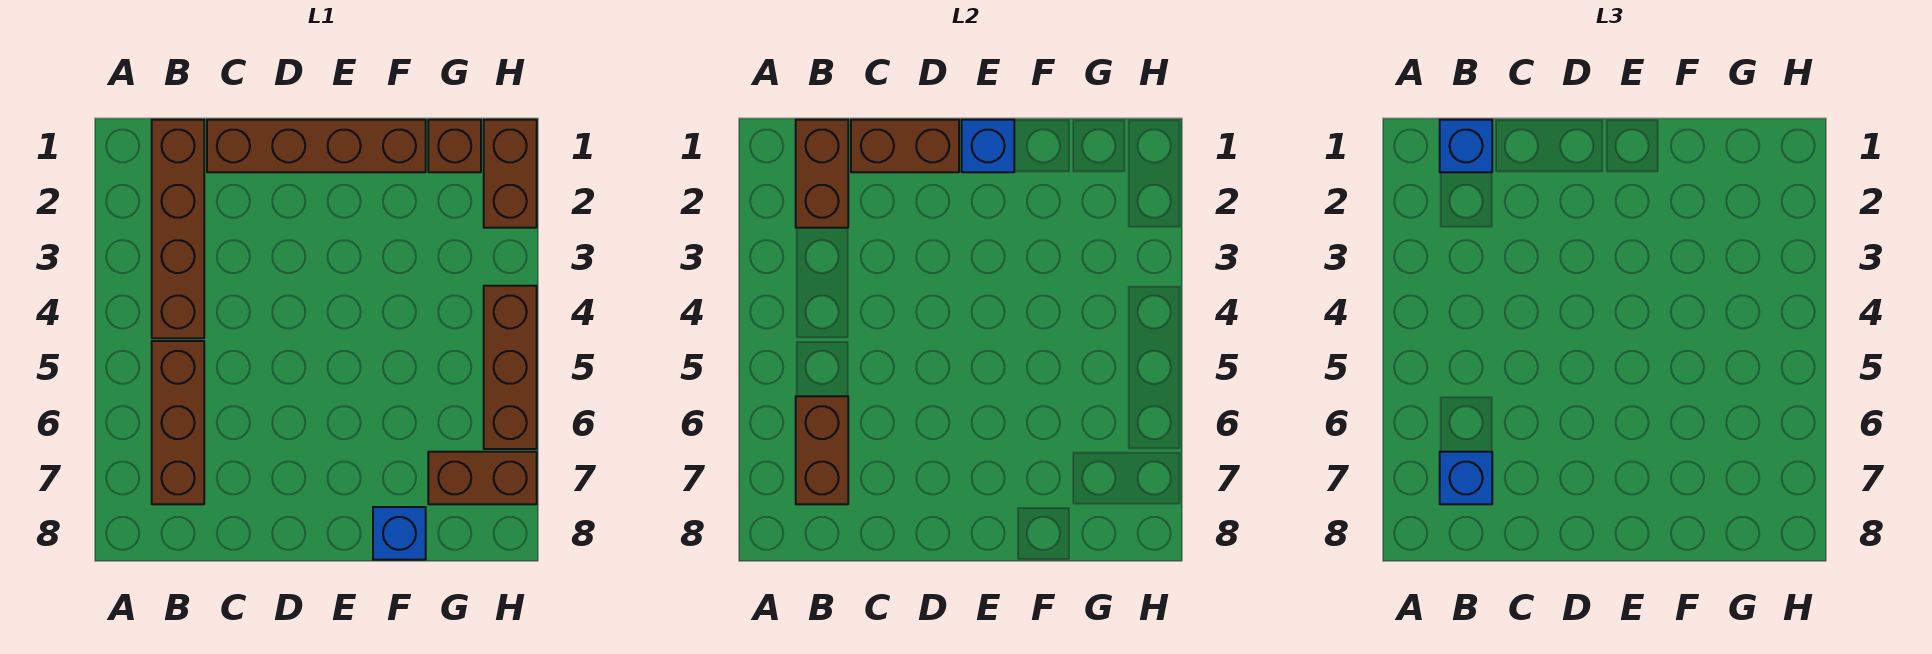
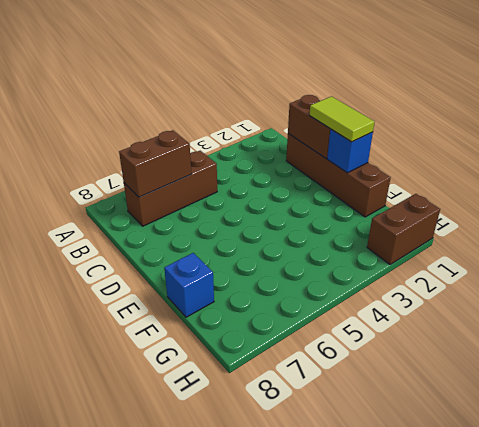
lime 1x2 tile [309,96,374,142] -> none
none -> brown 1x4 brick [152,120,204,338]
none -> brown 1x1 brick [428,120,481,172]
none -> brown 1x2 brick [428,452,537,504]

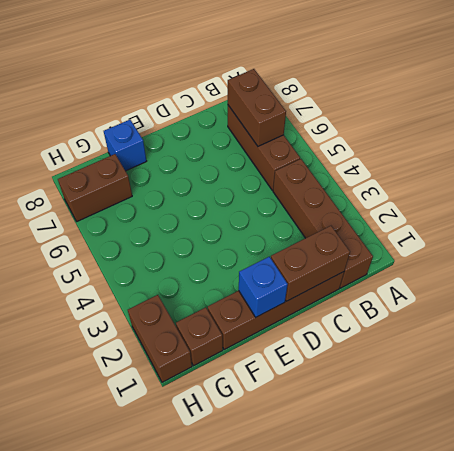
none -> brown 1x3 brick [484,286,537,449]
none -> brown 1x2 brick [796,120,848,228]
none -> blue 1x1 brick [1440,120,1492,172]

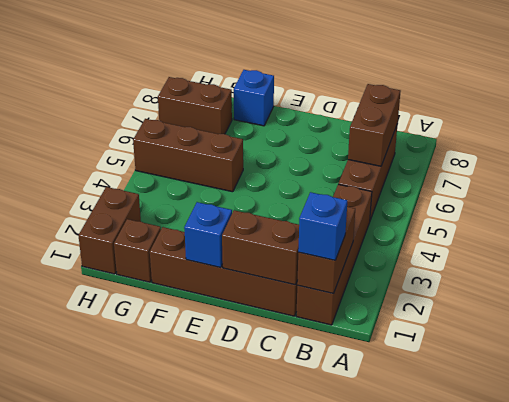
brown 1x3 brick [133,119,243,192] -> brown 1x3 brick turned to [484,286,537,449]
none -> blue 1x1 brick [1440,452,1492,504]

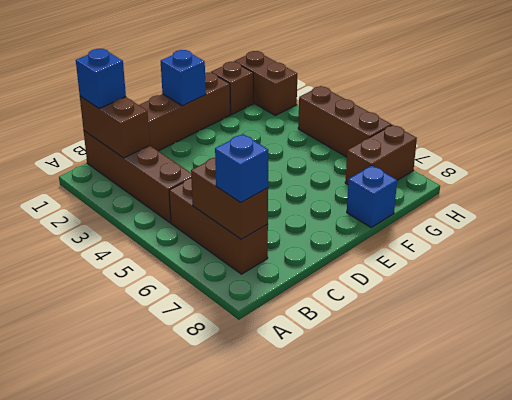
none -> brown 1x2 brick [851,120,959,172]

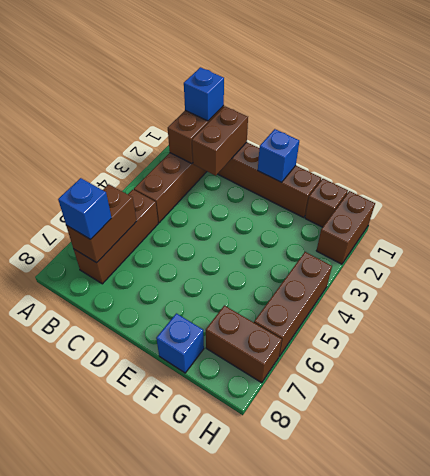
brown 1x2 brick [192,106,248,176] -> brown 1x2 brick turned to [851,120,959,172]

